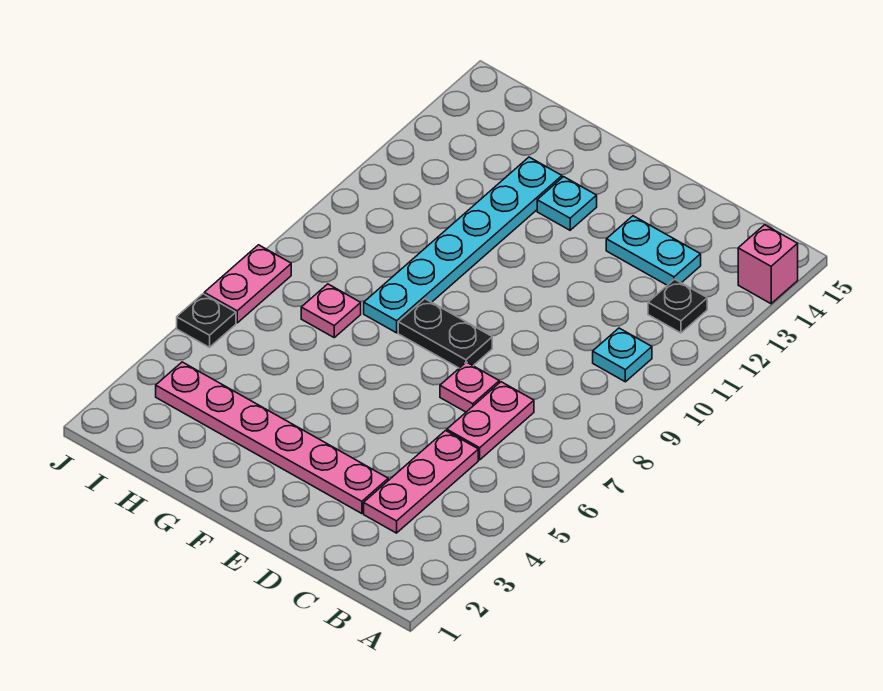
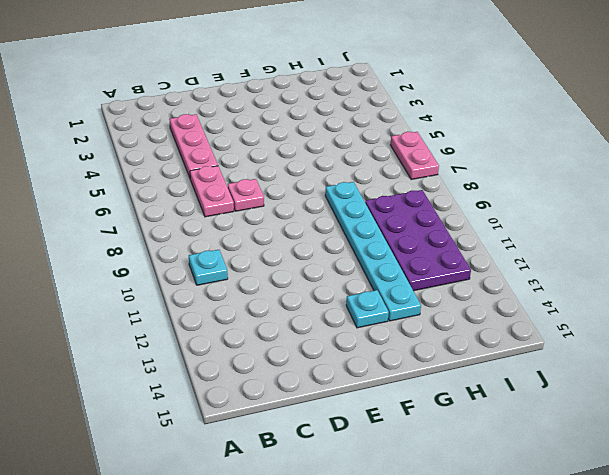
purple 2x4 plate [365,190,471,291] -> none
none -> pink 1x1 brick [738,225,798,304]
none -> black 1x1 plate [648,279,707,333]
none -> cyan 1x2 plate [606,216,701,285]

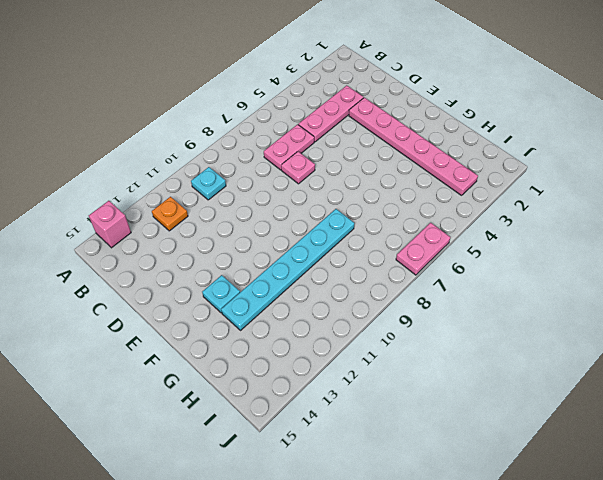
orange 1x1 plate [152,197,188,231] -> black 1x1 plate [648,279,707,333]
none -> cyan 1x2 plate [606,216,701,285]
none -> black 1x2 plate [398,299,492,368]
none -> pink 1x1 plate [301,284,361,337]

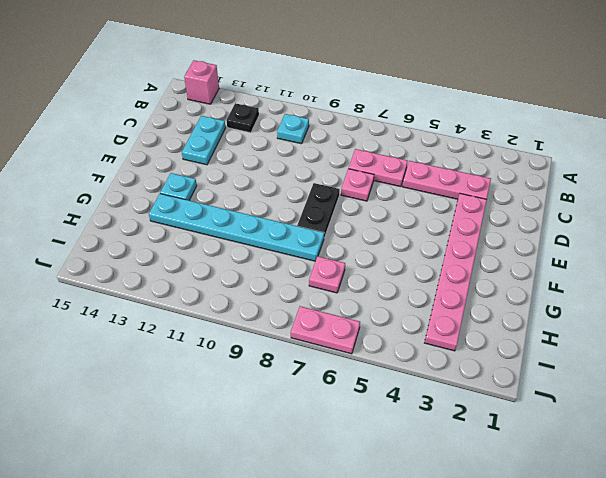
none -> black 1x1 plate [177,294,236,347]

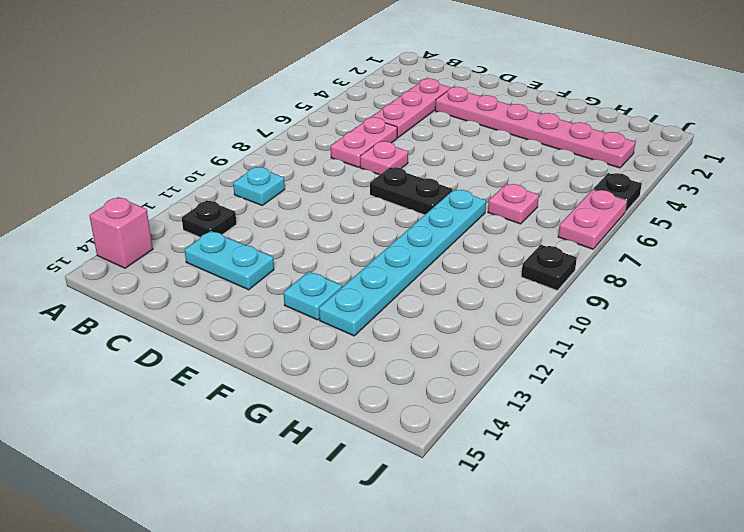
black 1x1 plate [521,245,577,290] -> none

